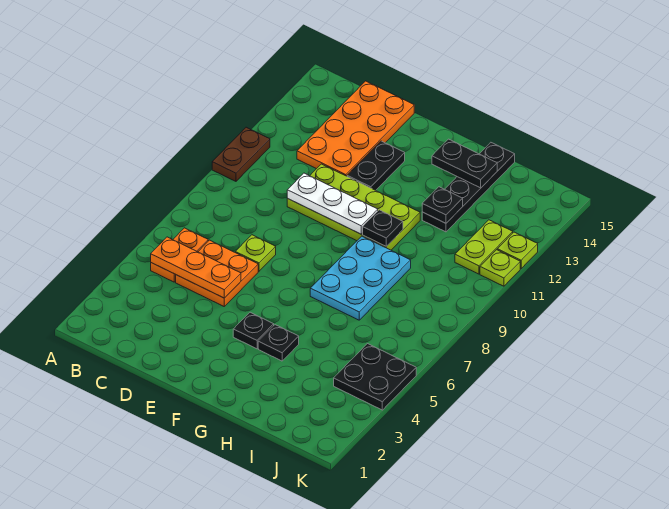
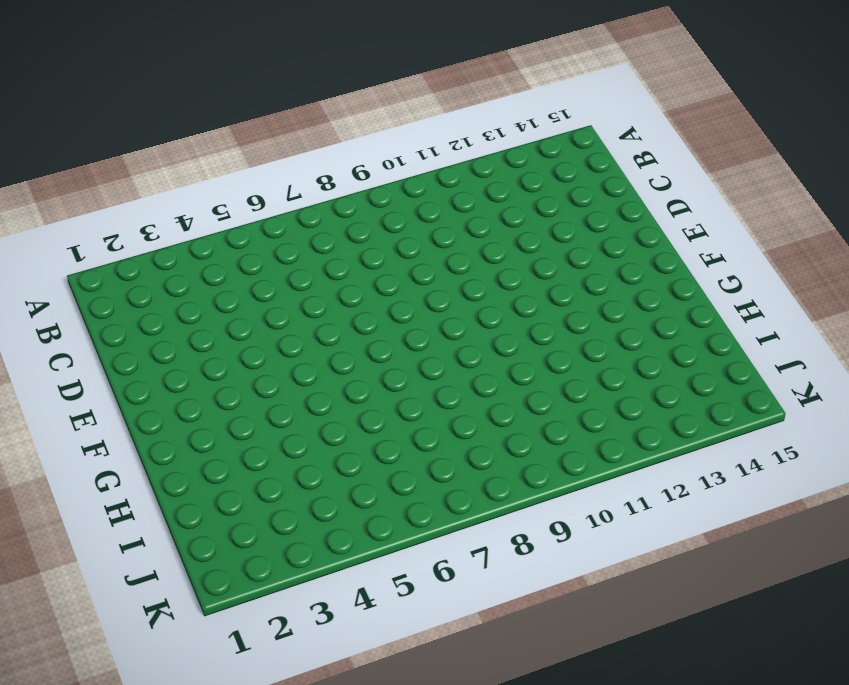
none -> brown 1x2 plate [212,127,270,181]
none -> orange 1x2 plate [151,228,208,282]
none -> orange 2x2 plate [176,240,258,306]

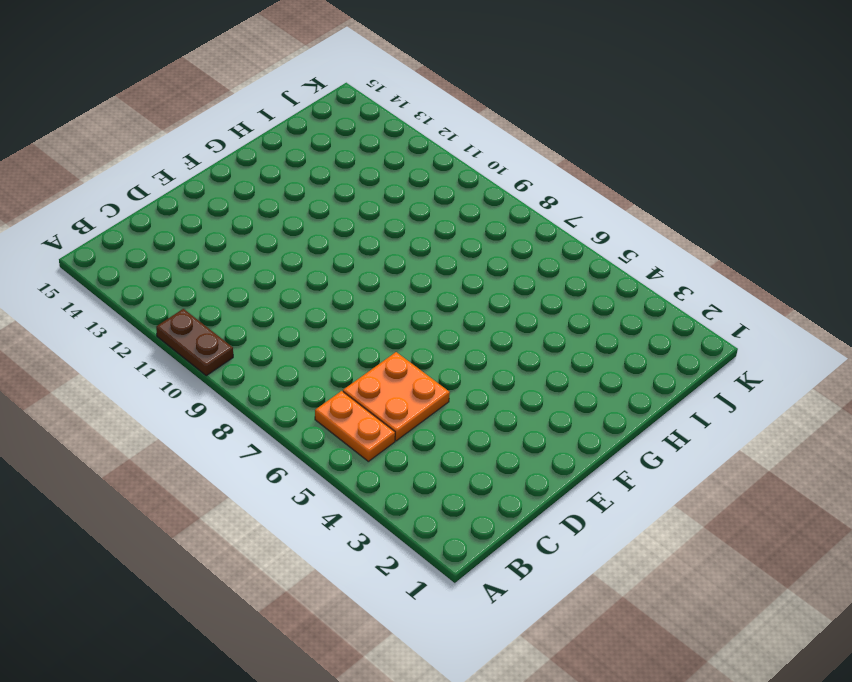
none -> orange 2x4 plate [297,81,414,176]
none -> lime 1x1 plate [235,235,276,271]
none -> lime 2x4 plate [287,164,420,250]

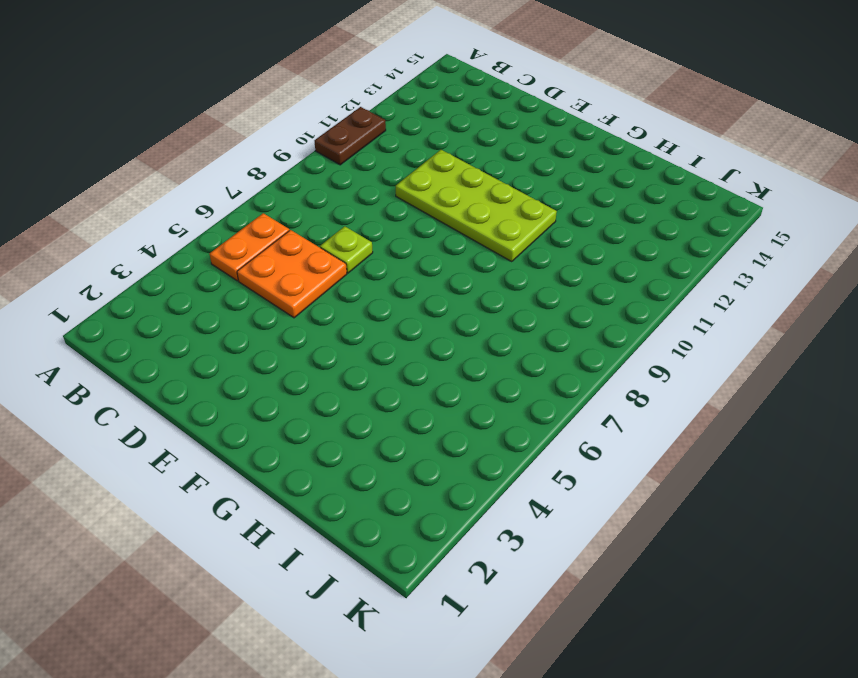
none -> orange 2x4 plate [297,81,414,176]
none -> black 1x2 plate [347,141,405,190]
none -> black 1x1 plate [233,312,274,349]

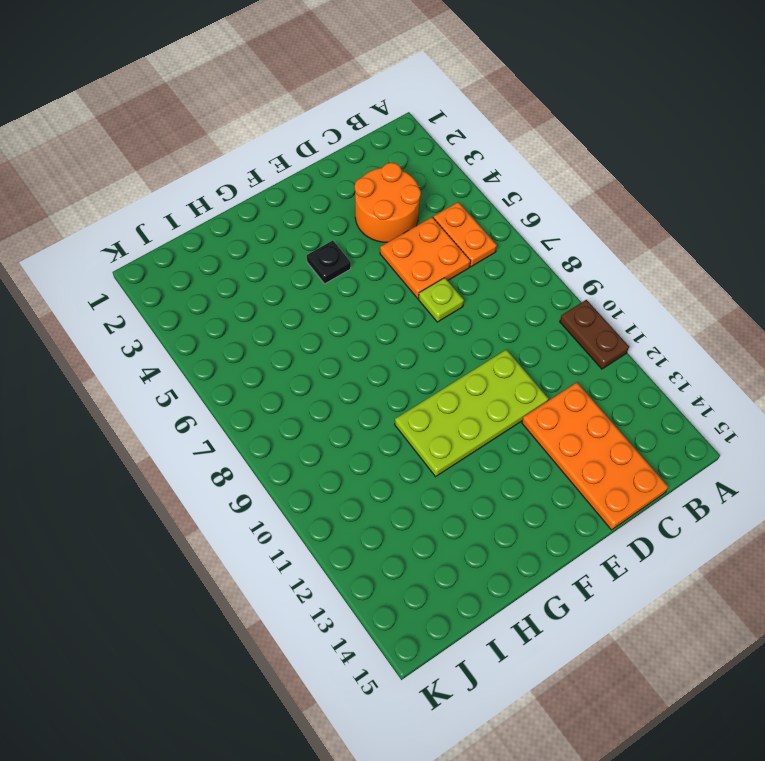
orange 2x2 round brick [355,163,421,242] -> none
none -> black 1x2 plate [347,141,405,190]
none -> black 1x1 plate [258,325,299,361]
none -> cyan 2x3 plate [310,236,411,320]

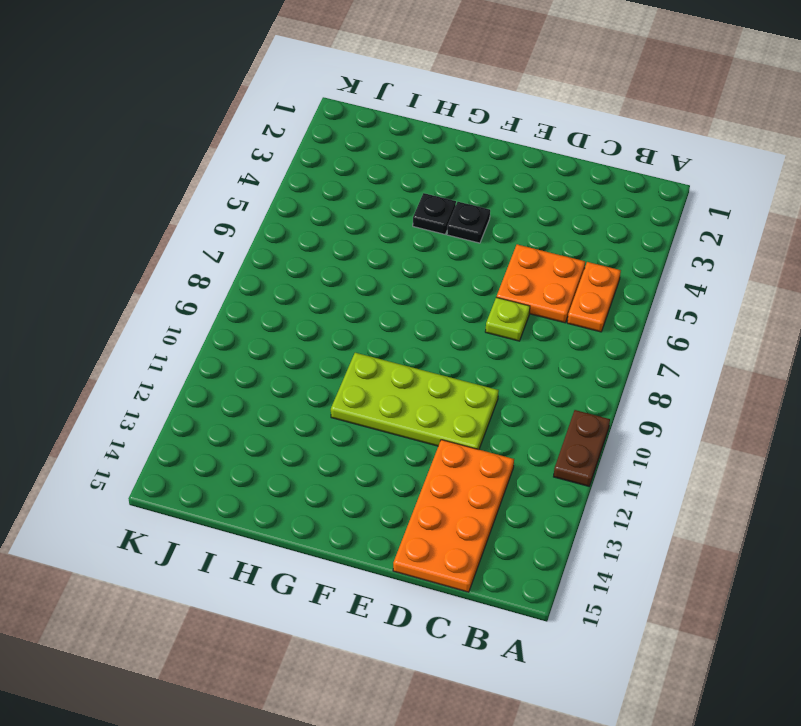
none -> black 1x2 plate [347,141,405,190]
none -> cyan 2x3 plate [310,236,411,320]
none -> black 1x4 plate [422,143,515,232]

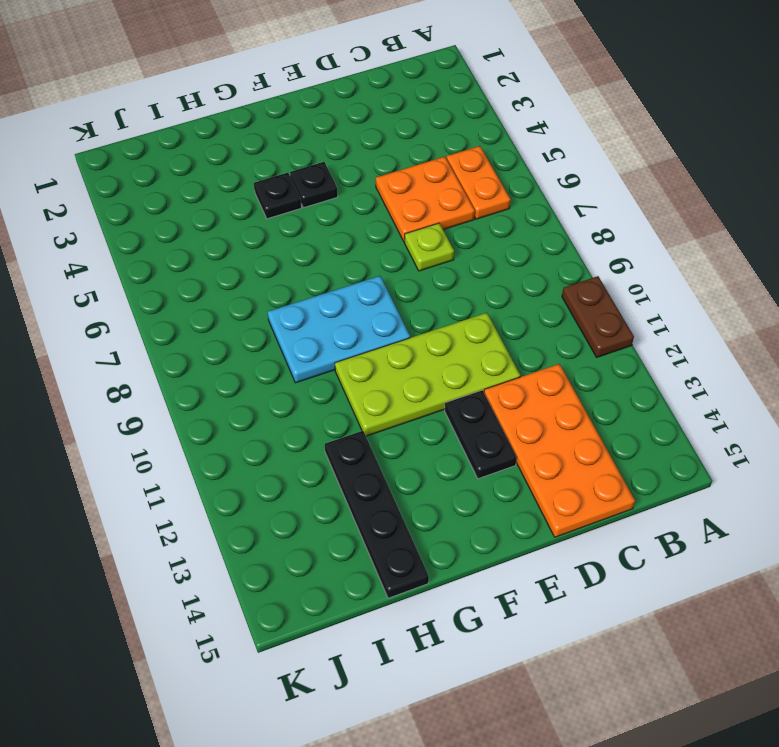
cyan 2x3 plate [268,276,410,383] -> cyan 2x3 plate turned to [310,236,411,320]
none -> black 2x2 plate [334,344,416,410]
none -> lime 1x2 plate [455,220,513,274]
none -> lime 1x1 plate [480,250,520,286]

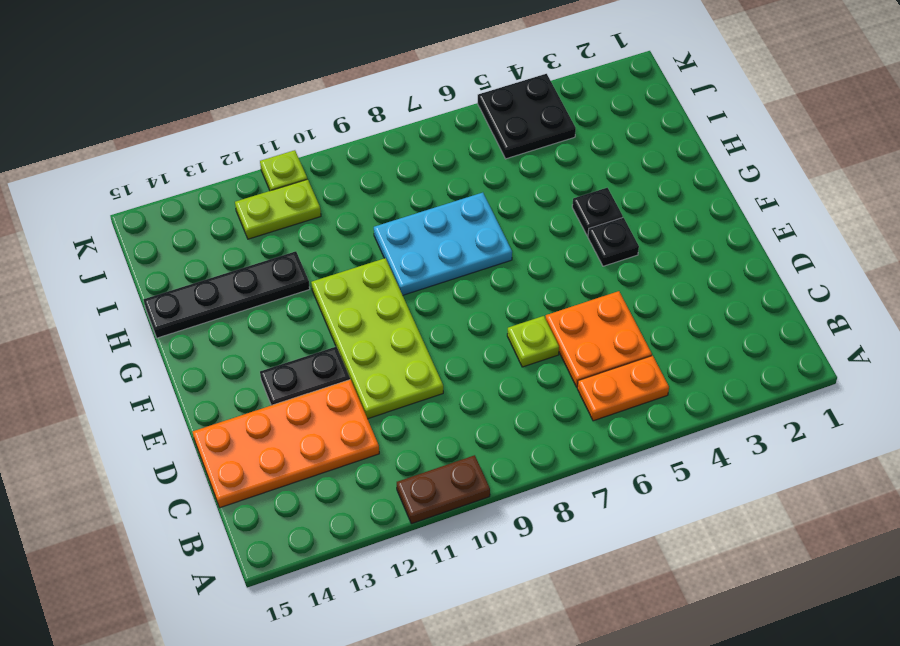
none -> lime 1x1 plate [497,232,538,268]
none -> orange 1x3 plate [151,237,241,298]
none -> white 1x3 plate [287,173,378,234]

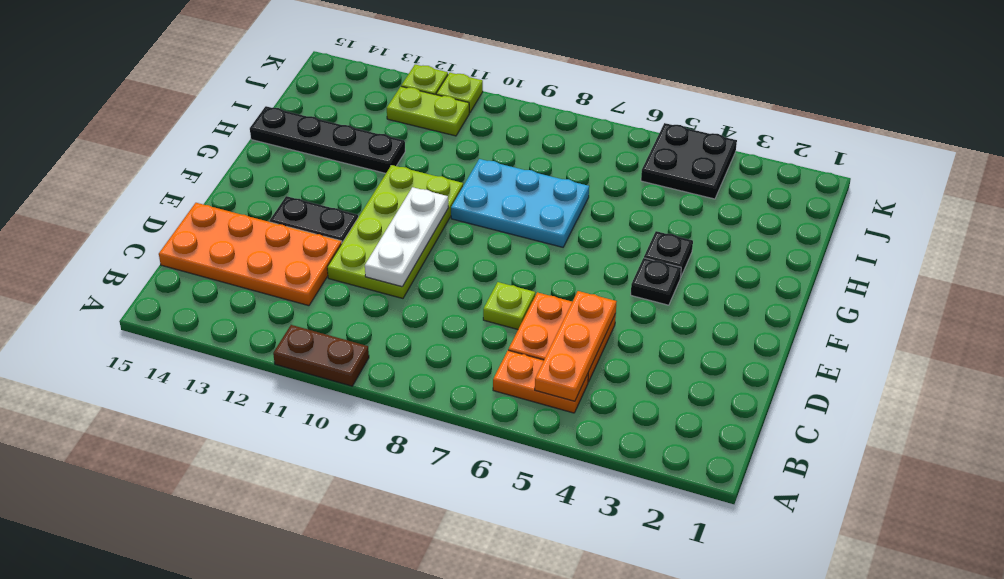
none -> black 1x1 plate [363,210,403,246]
none -> black 1x2 plate [432,139,497,188]
none -> black 1x1 plate [422,187,463,223]

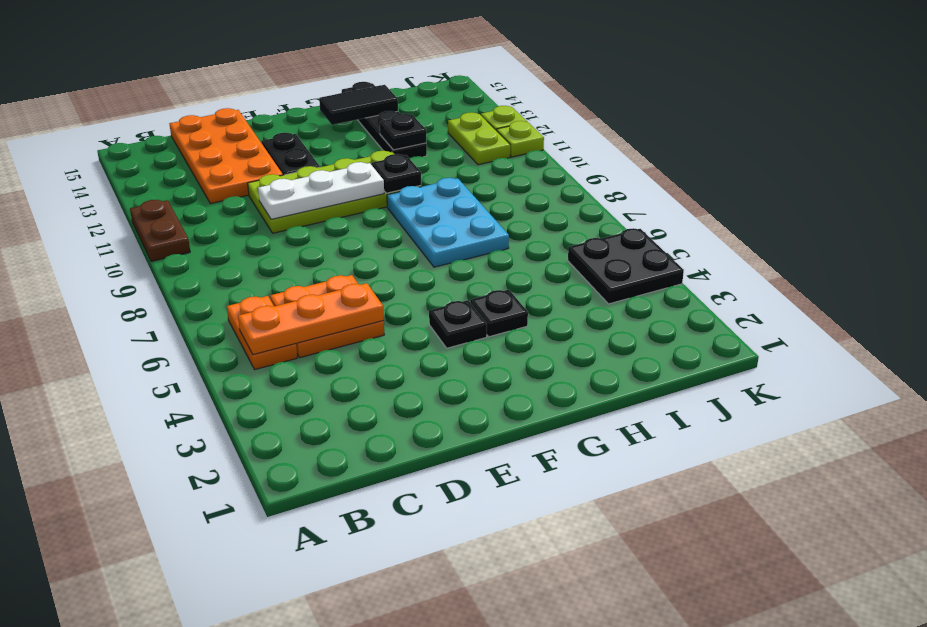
black 1x2 tile [319,85,398,125] -> black 1x2 plate [432,139,497,188]
none -> lime 1x1 plate [235,235,276,271]

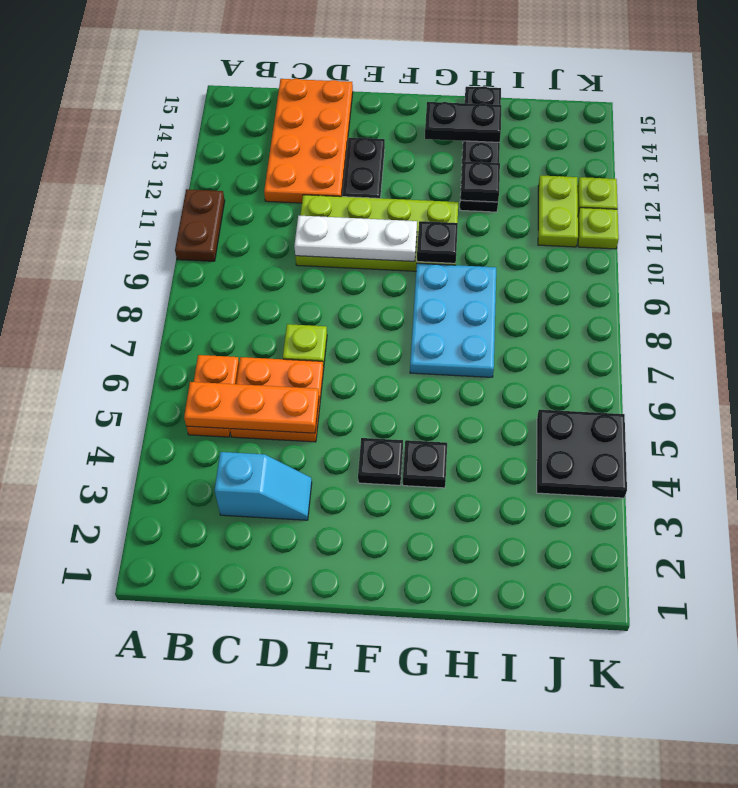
cyan 1x2 slope [215,452,312,520] -> none

